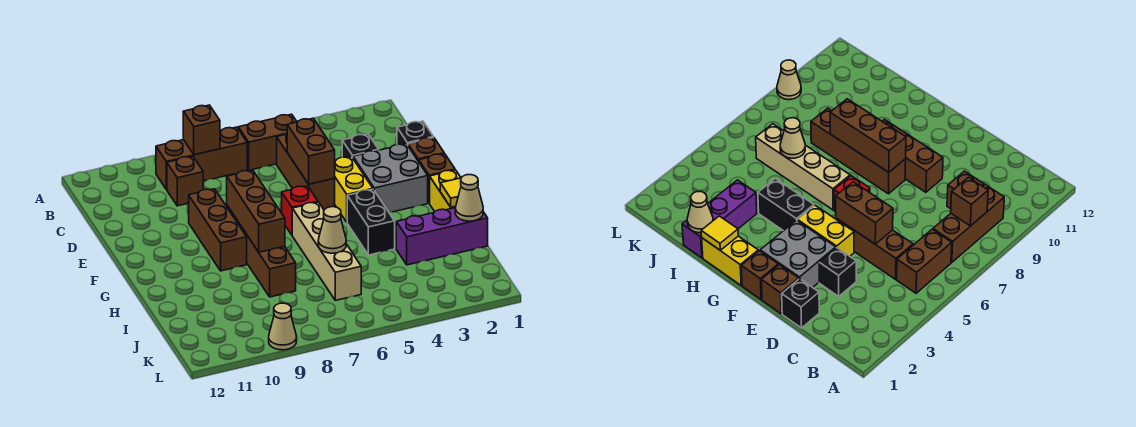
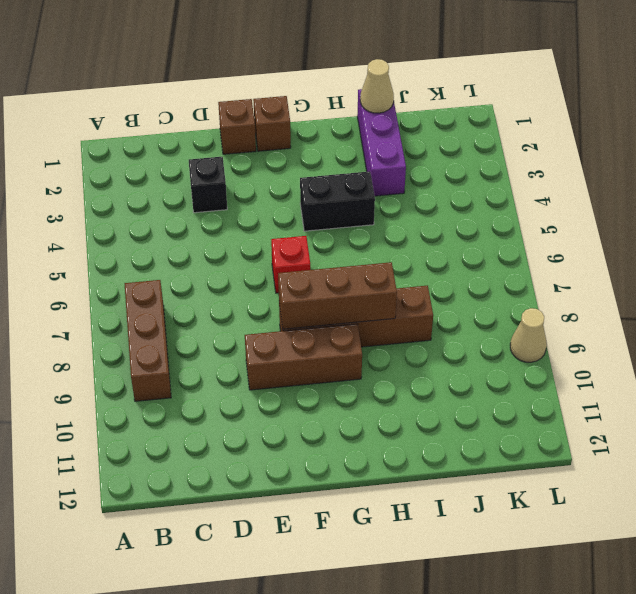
none -> brown 1x2 brick [238,114,297,170]
none -> brown 1x3 brick [277,134,335,209]
none -> brown 1x1 brick [167,156,203,206]

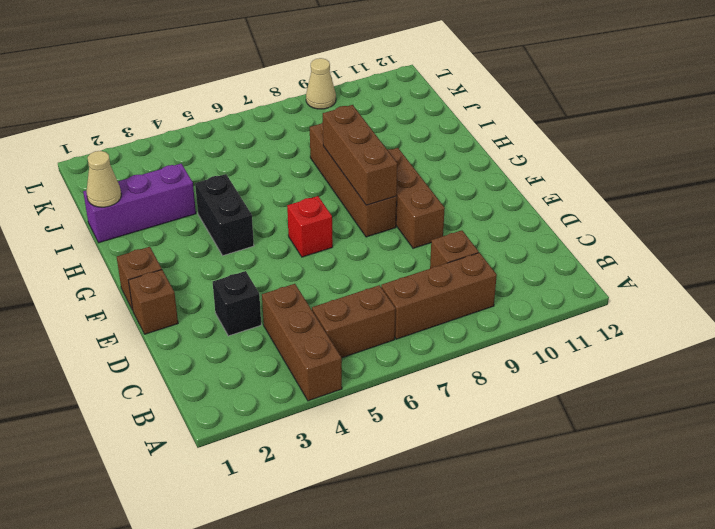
brown 1x3 brick [262,284,342,401] -> brown 1x3 brick moved to [277,134,335,209]
none -> black 1x1 brick [397,121,433,145]
none -> grey 2x2 brick [353,144,428,212]
none -> yellow 1x2 brick [334,157,373,222]

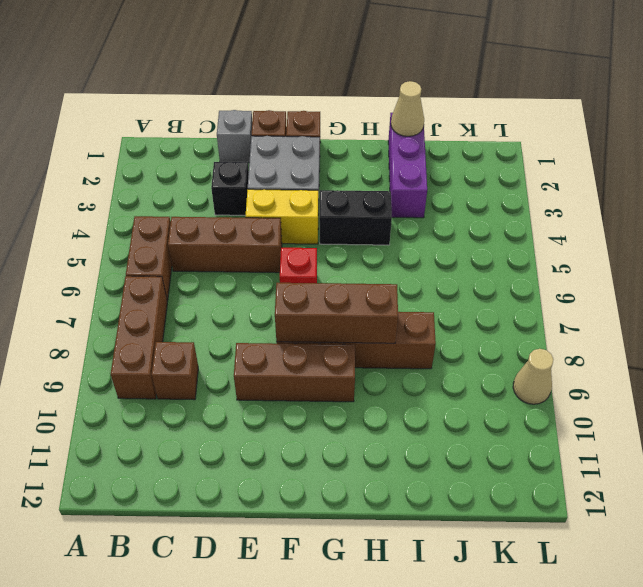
grey 1x1 brick [217,110,252,163] -> black 1x1 brick [397,121,433,145]
none -> yellow 1x2 brick [430,170,461,212]
none -> tan 1x4 brick [292,202,361,300]
none -> brown 1x1 brick [183,105,220,155]

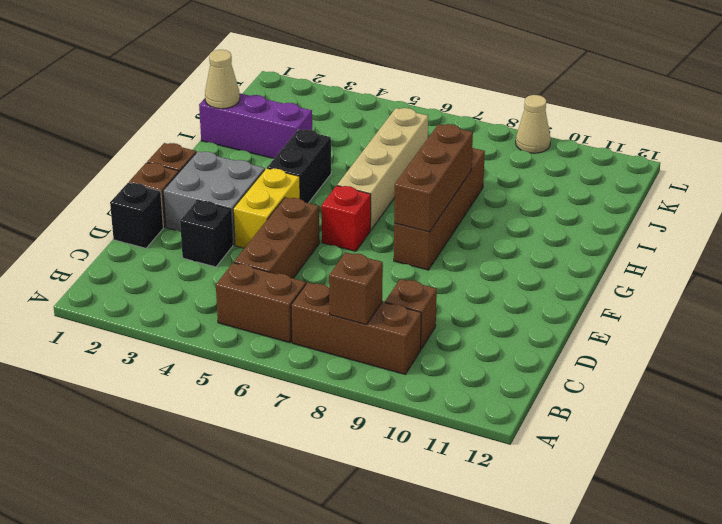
none -> brown 1x3 brick [189,189,247,271]
none -> yellow 1x2 brick [430,170,461,212]
none -> brown 1x2 brick [287,118,335,184]

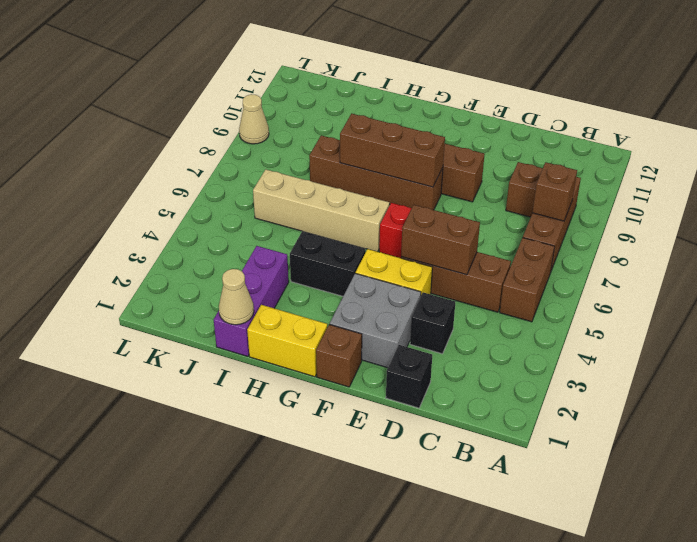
none -> brown 1x1 brick [408,137,444,161]
none -> yellow 1x1 tile [440,178,461,207]
none -> tan 1x1 cone [318,207,346,253]

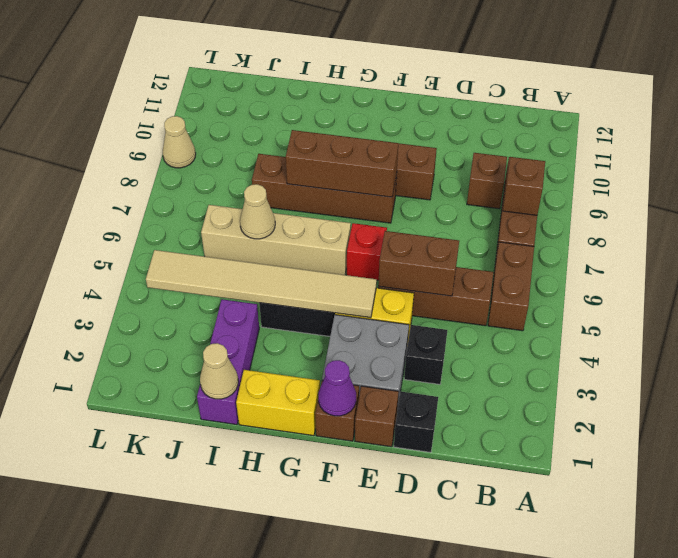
purple 1x1 cone [318,360,356,416] -> none
tan 1x6 tile [146,250,377,318] -> none
none -> yellow 1x1 tile [440,178,461,207]

